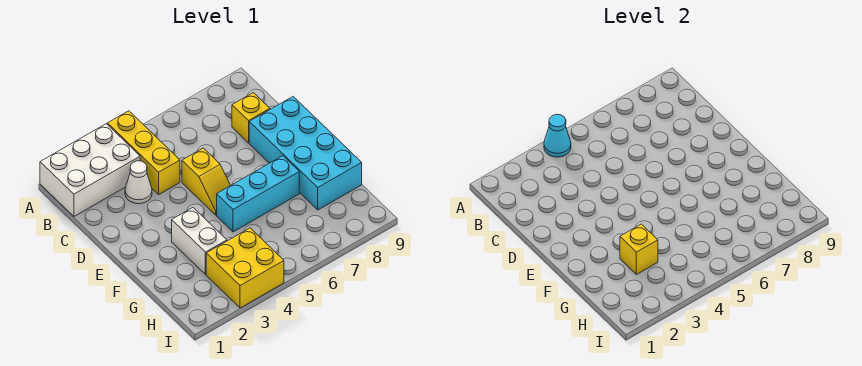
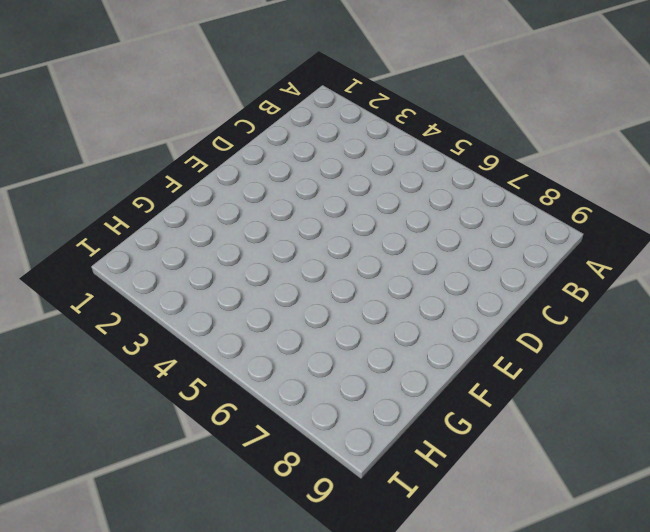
none -> white 2x3 brick [40,124,140,216]
none -> yellow 1x3 brick [107,111,180,194]

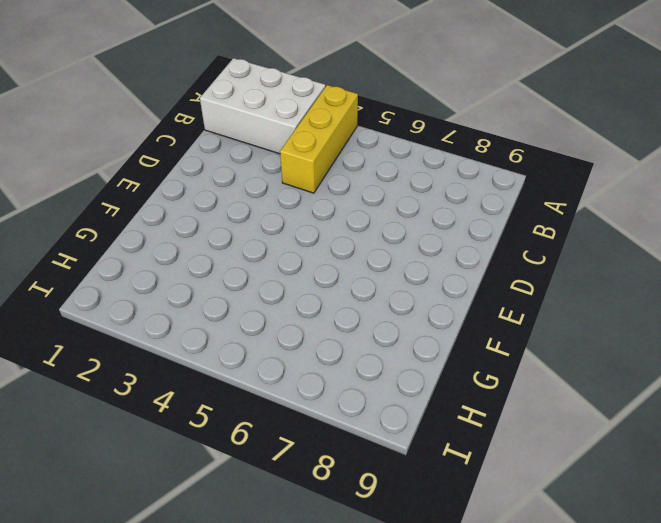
none -> white 1x1 cone [125,161,152,204]
none -> yellow 1x1 brick [232,93,270,143]

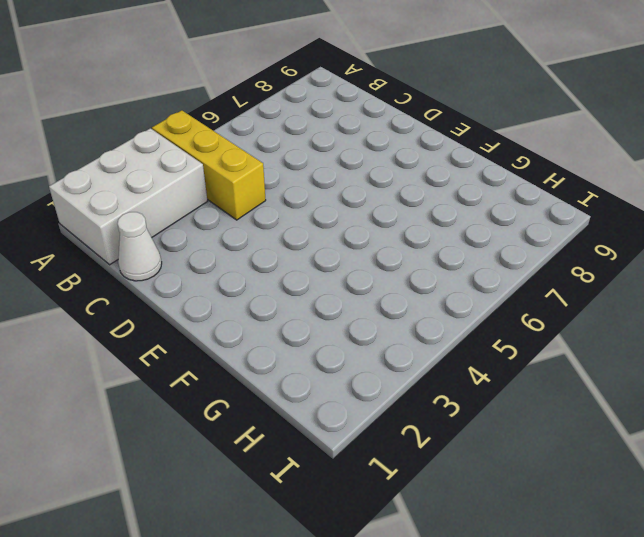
white 1x1 cone [117,212,162,281] -> white 1x1 cone moved to [125,161,152,204]
none -> yellow 1x1 brick [232,93,270,143]
none -> yellow 1x2 slope [182,148,231,215]

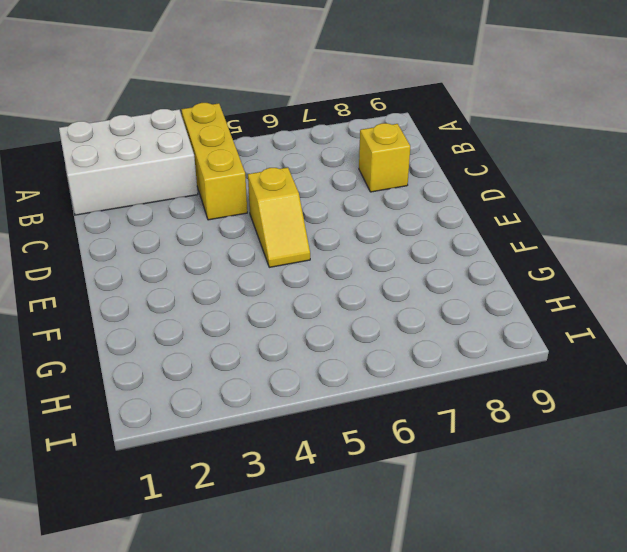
none -> white 1x1 cone [125,161,152,204]
none -> cyan 2x4 brick [249,97,362,210]

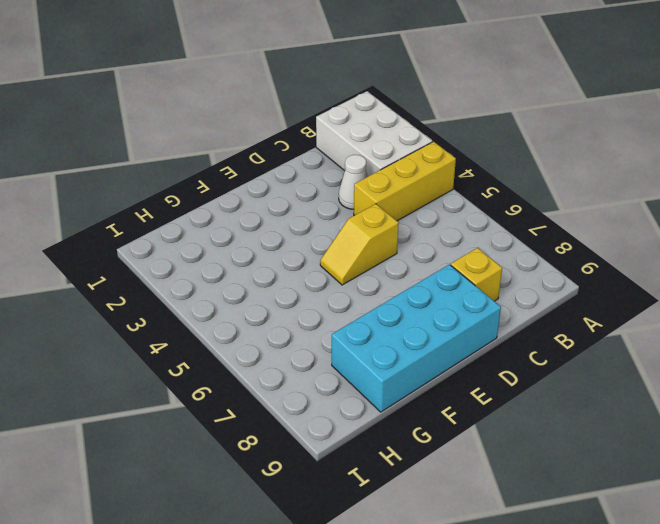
none -> white 1x2 brick [172,208,227,275]
none -> cyan 1x3 brick [217,156,299,232]

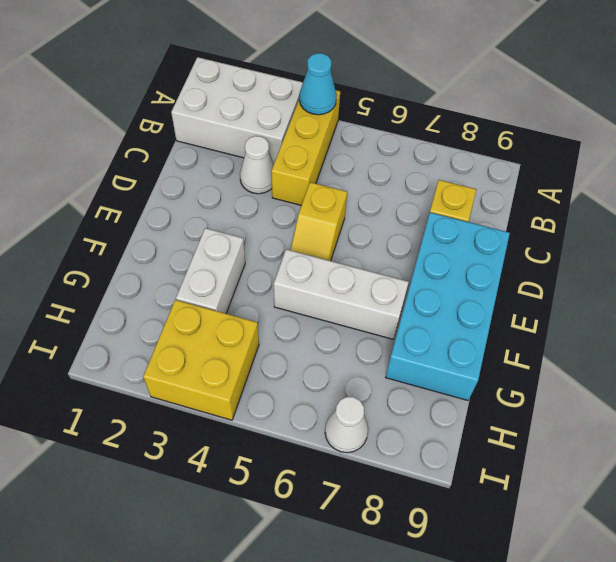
white 1x3 brick [274,249,409,339] -> cyan 1x3 brick [217,156,299,232]
white 1x1 cone [325,397,368,453] -> none
none -> yellow 1x1 brick [620,224,658,275]

